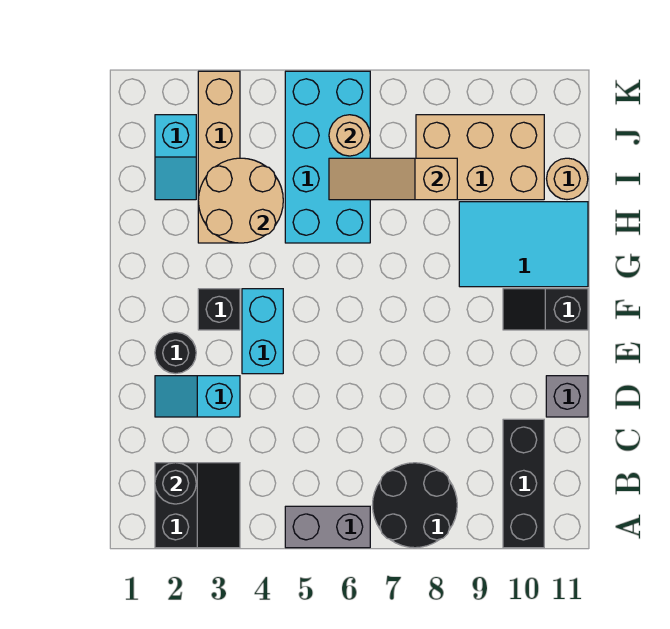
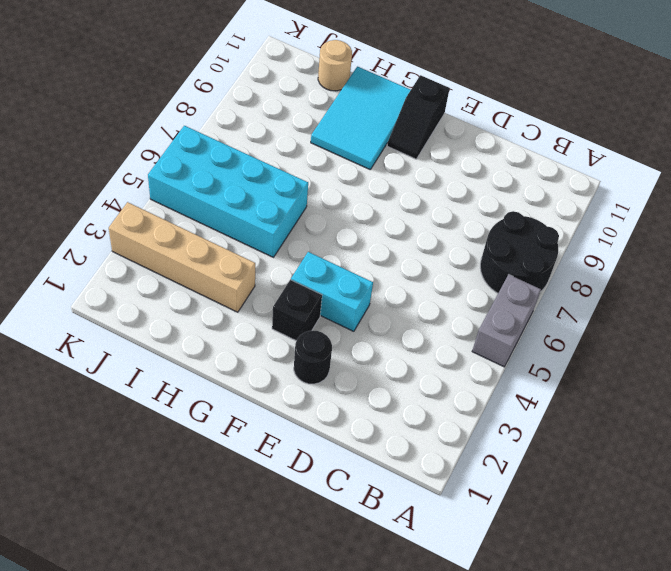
none -> black 2x2 slope [155,463,240,548]
none -> black 1x3 brick [503,419,544,548]
none -> cyan 1x2 slope [155,376,240,417]

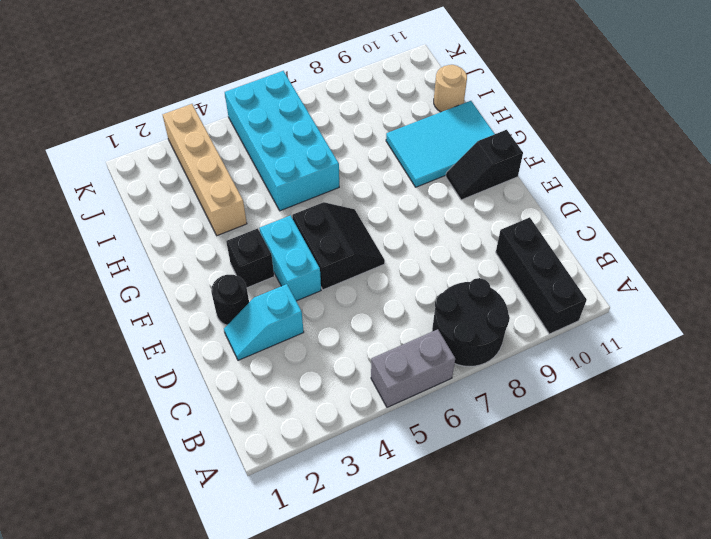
black 2x2 slope [292,202,385,290] -> black 2x2 slope moved to [155,463,240,548]
none -> grey 1x1 brick [546,376,588,417]
none -> cyan 1x2 slope [155,115,196,200]
none -> tan 2x3 brick [416,115,544,200]

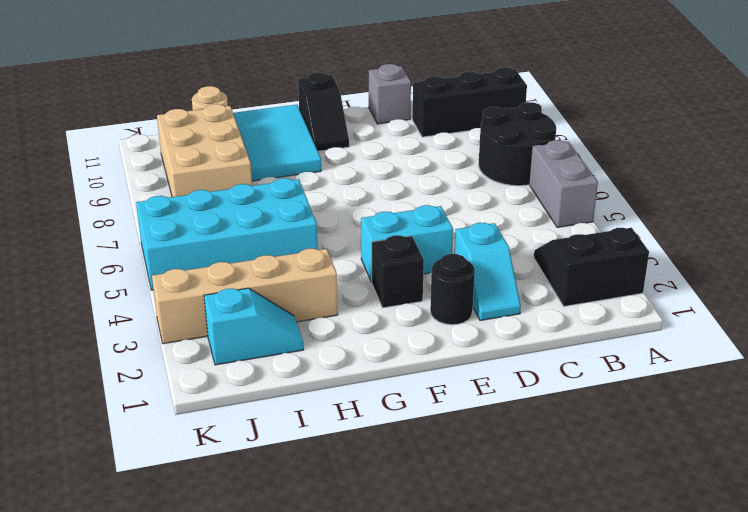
none -> black 1x1 round brick [155,463,196,504]
none -> tan 2x2 round brick [198,158,283,243]
none -> tan 1x3 slope [329,158,457,200]

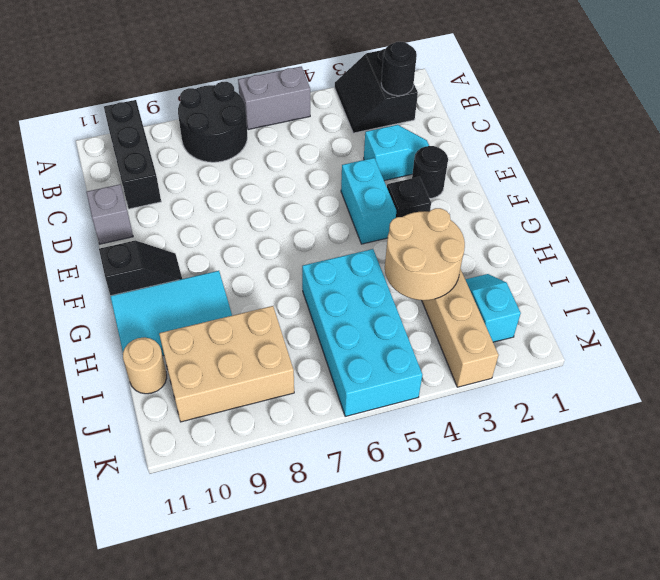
none -> tan 1x3 slope [329,158,457,200]
none -> tan 1x1 round brick [329,115,370,156]

